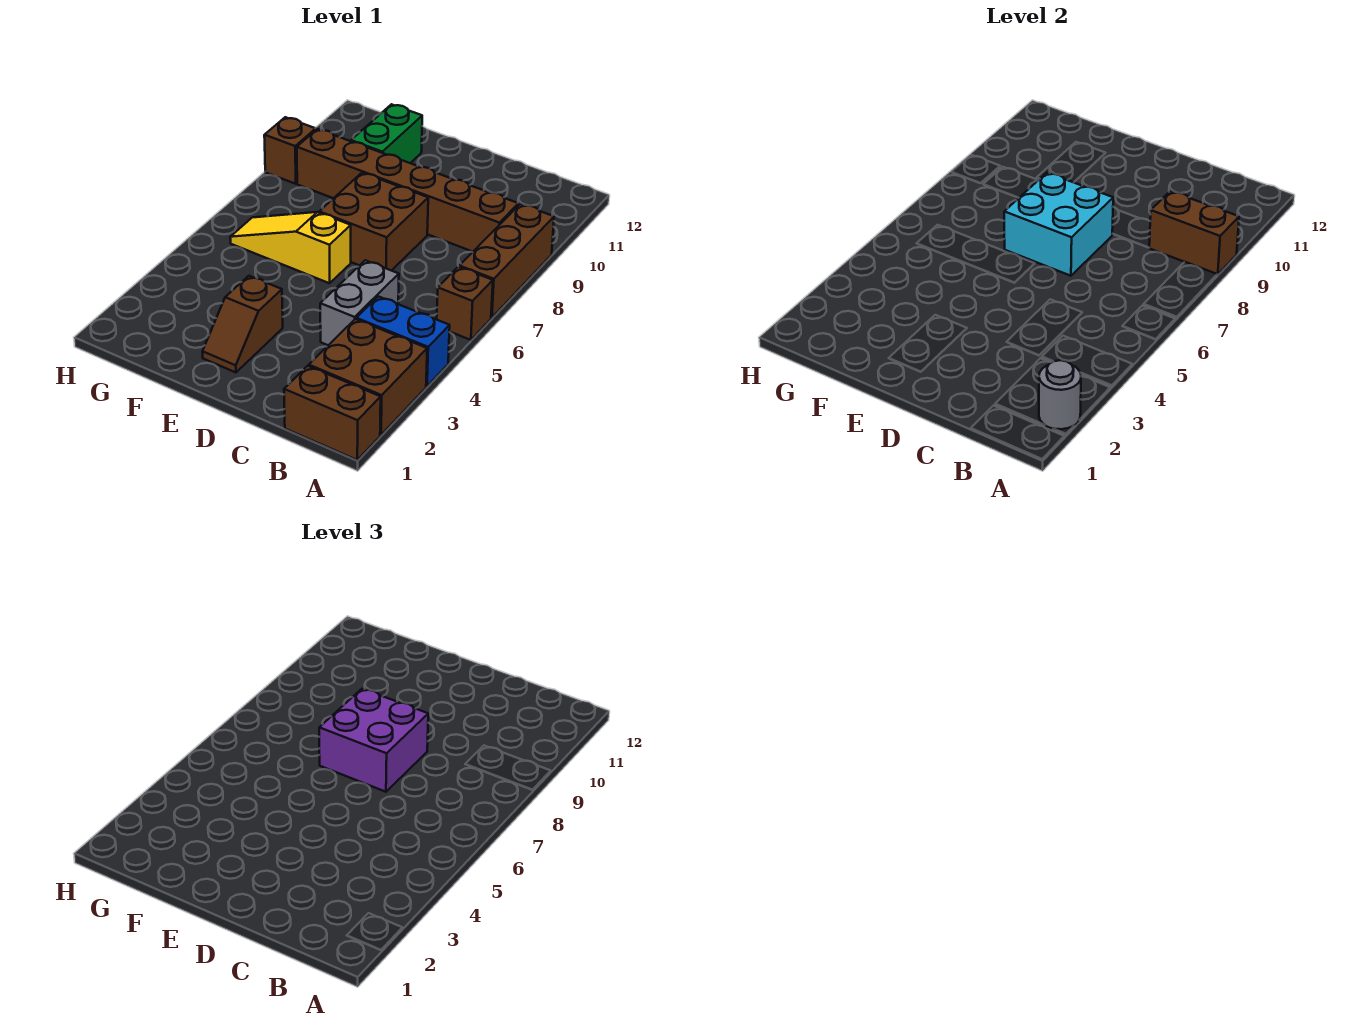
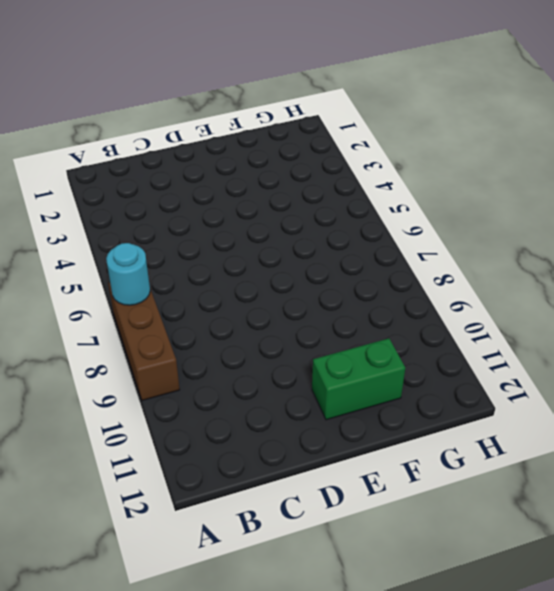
cyan 1x1 round brick [106,243,150,305] -> none
green 1x2 brick [312,338,405,420] -> green 1x2 brick turned to [351,104,422,163]
none -> brown 1x2 brick [284,366,381,460]
none -> brown 2x2 brick [309,319,427,435]
none -> blue 1x2 brick [356,296,450,386]

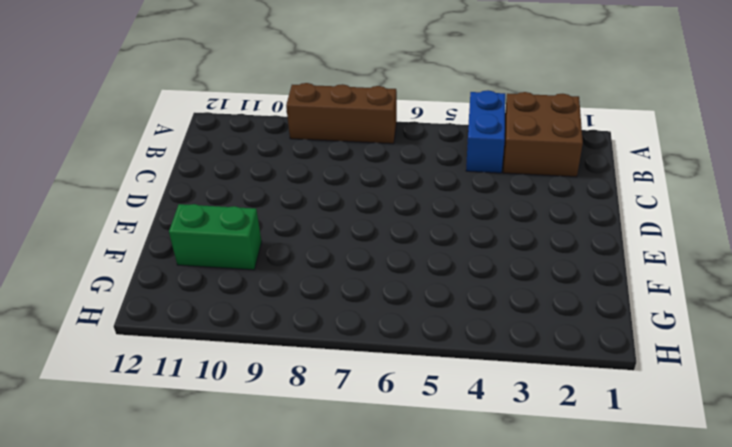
none -> brown 1x2 brick [284,366,381,460]
none -> brown 1x1 brick [437,267,493,340]
none -> brown 1x6 brick [297,129,519,252]

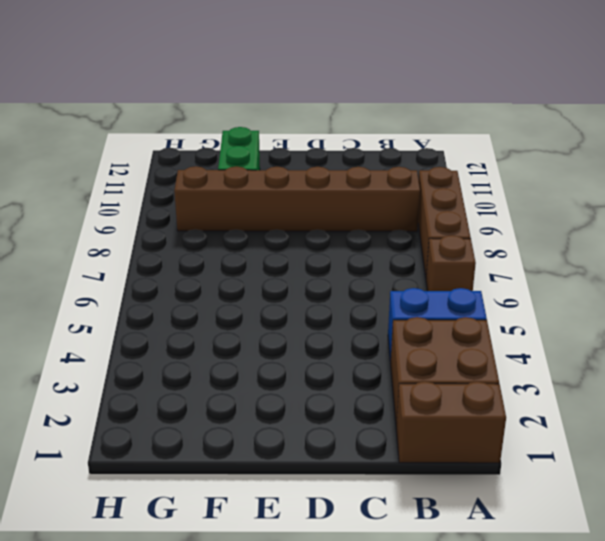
none -> grey 1x2 brick [320,260,399,345]
none -> brown 2x2 brick [319,173,428,271]
none -> brown 1x2 slope [202,276,283,372]

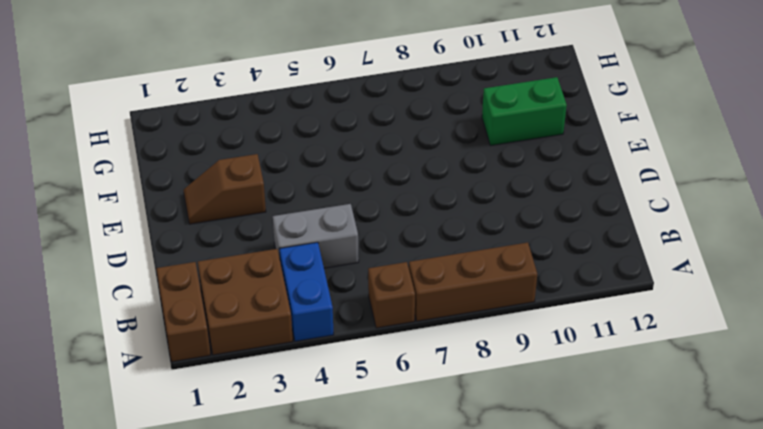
none -> brown 1x6 brick [297,129,519,252]
none -> brown 2x2 brick [319,173,428,271]
none -> yellow 1x3 slope [230,212,351,283]

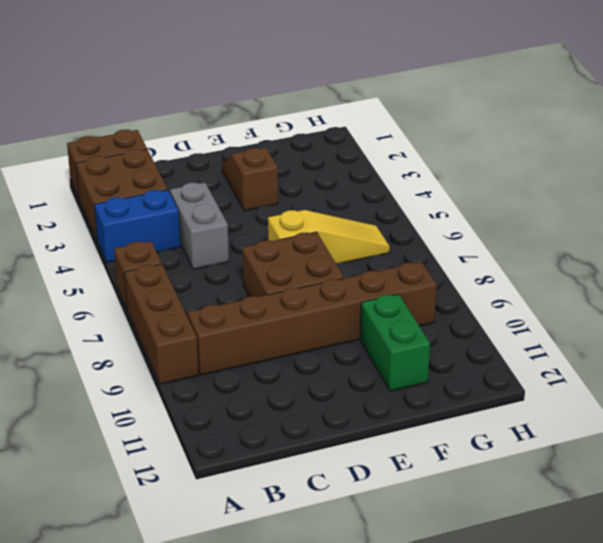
none -> brown 1x1 brick [264,117,316,184]
none -> grey 1x1 round brick [1039,360,1081,429]
none -> brown 1x2 brick [1149,191,1239,274]

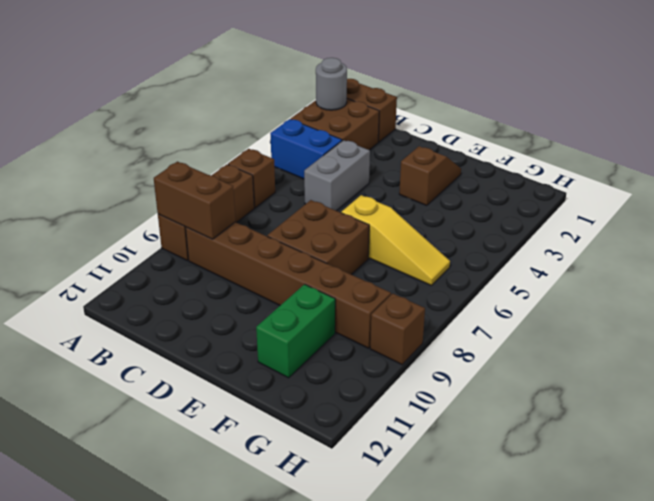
none -> cyan 2x2 brick [1004,173,1113,276]
none -> purple 2x2 brick [319,689,428,792]

